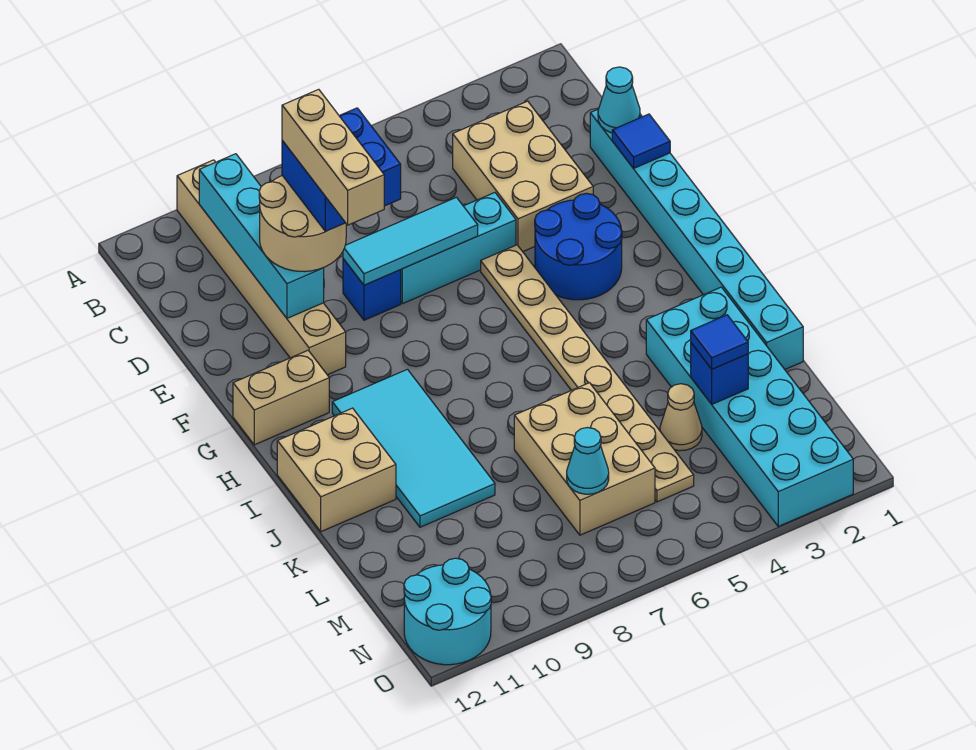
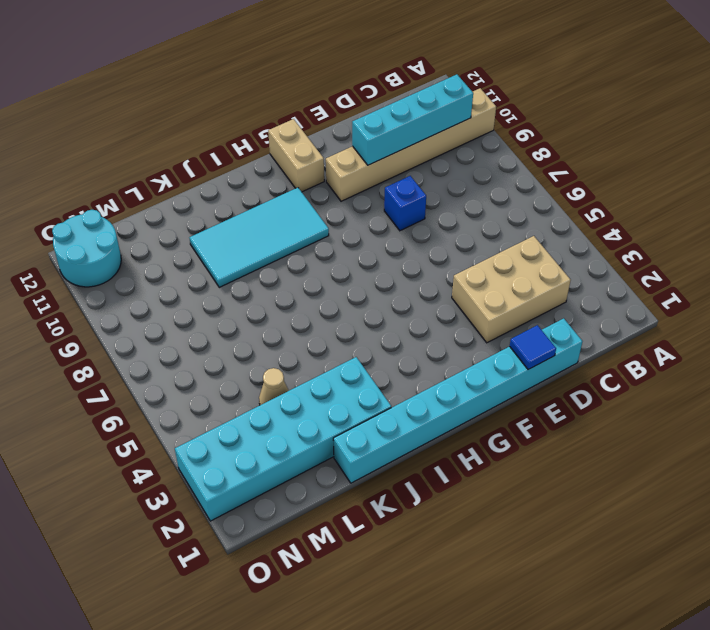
none -> cyan 1x3 brick [401,193,516,304]
none -> blue 2x2 round brick [535,193,622,300]
none -> tan 1x8 plate [481,245,694,502]

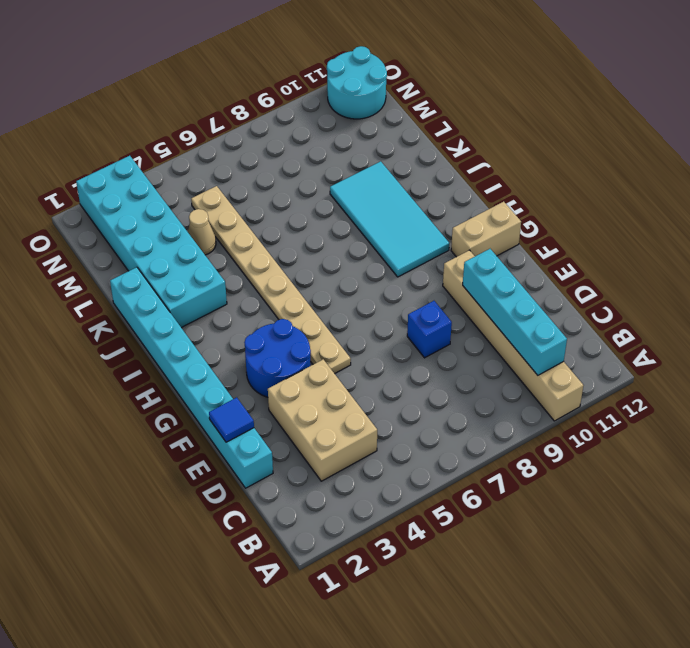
none -> cyan 1x3 brick [401,193,516,304]
none -> tan 2x2 brick [277,408,396,532]
none -> tan 2x3 brick [514,383,655,535]

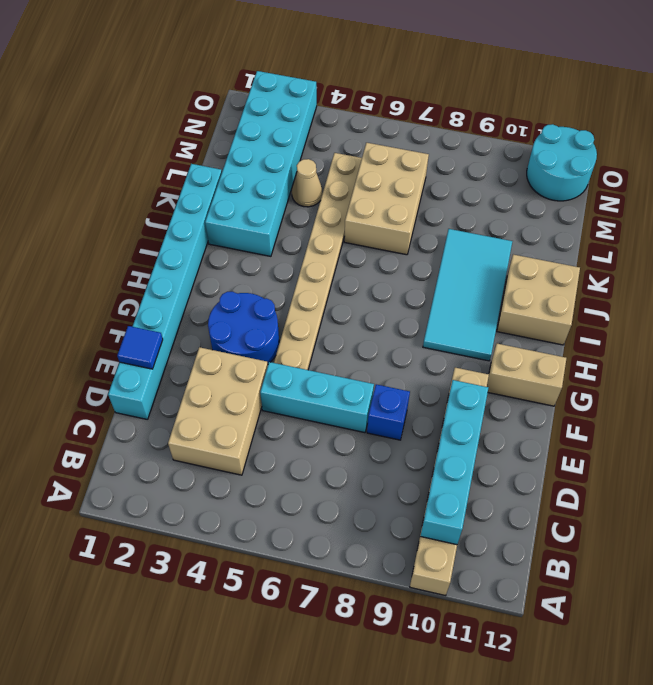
none -> cyan 1x1 cone [598,67,640,133]
none -> cyan 1x3 tile [343,197,478,285]
none -> blue 1x1 brick [691,343,748,404]

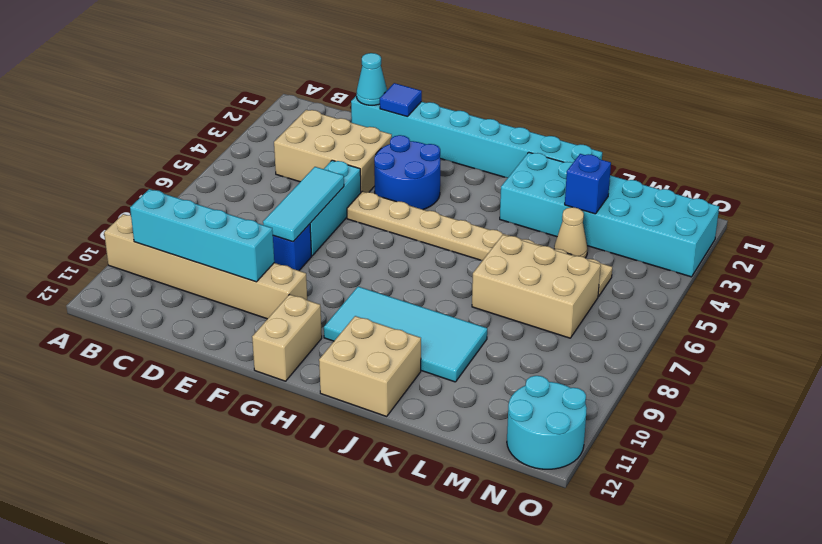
none -> cyan 1x1 cone [567,428,609,494]
none -> tan 2x2 round brick [259,176,346,272]
none -> blue 1x1 tile [691,315,748,369]

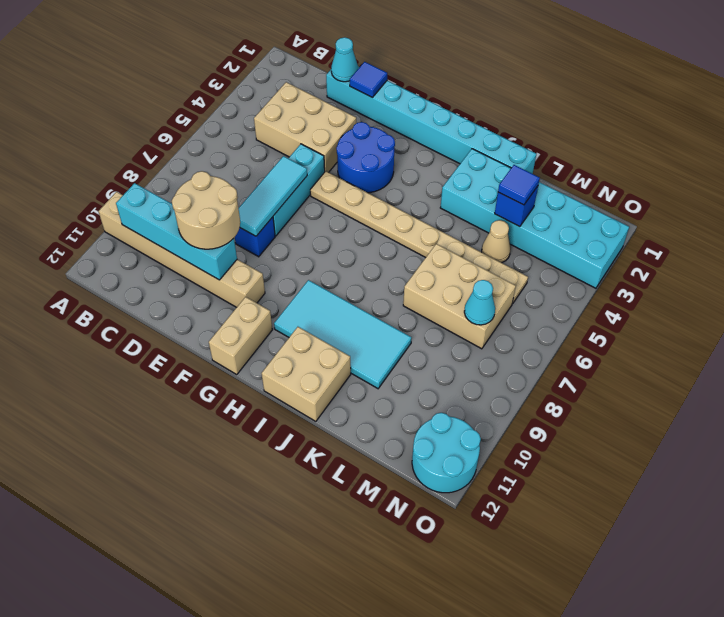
none -> blue 2x2 brick [282,108,401,231]
none -> tan 1x3 brick [282,89,384,225]

